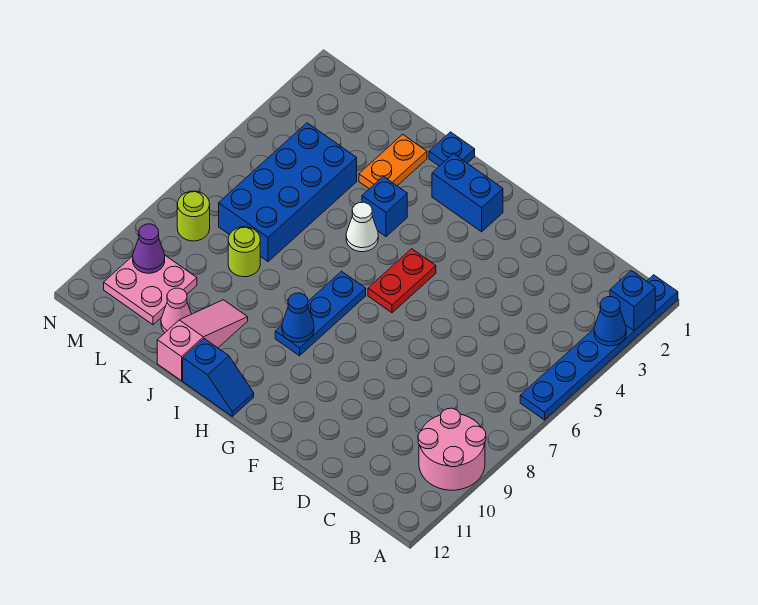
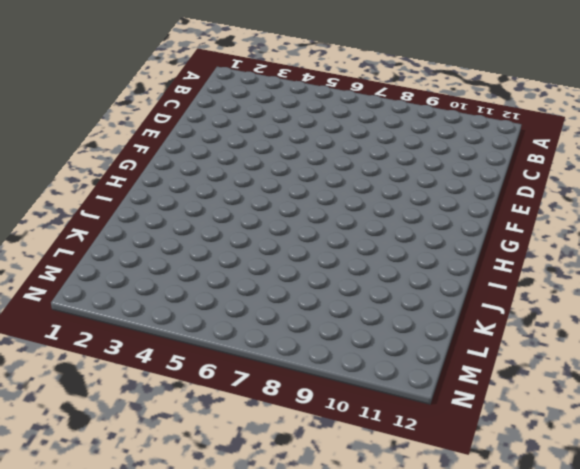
none -> blue 1x6 plate [520,275,678,420]
none -> pink 2x2 round brick [418,408,486,490]
none -> blue 1x2 brick [432,154,503,232]

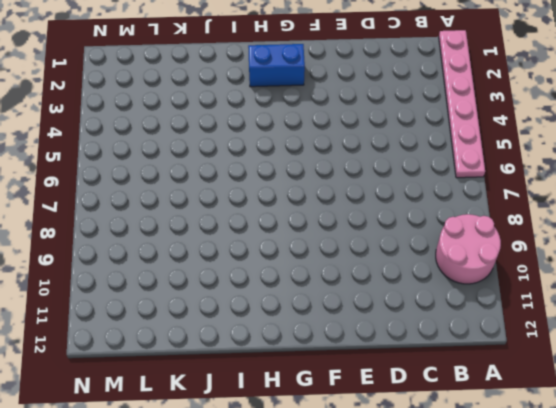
pink 1x6 plate [439,30,485,178] -> blue 1x6 plate [520,275,678,420]
none -> red 1x2 plate [368,249,436,313]
none -> blue 1x3 plate [275,271,366,356]
none -> blue 1x2 slope [183,339,254,416]

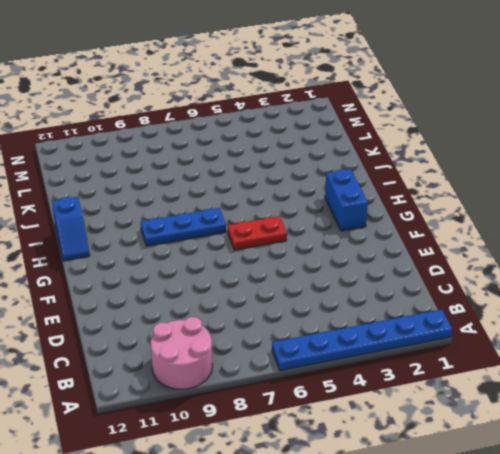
none -> blue 1x1 plate [429,132,475,166]
none -> blue 1x1 brick [362,176,407,236]
none -> white 1x1 cone [346,202,378,252]

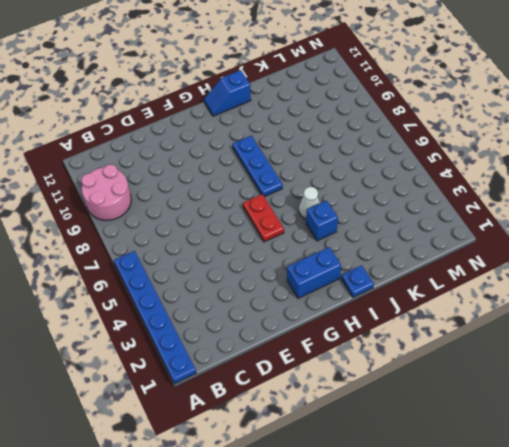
none -> orange 1x2 plate [359,134,427,189]
none -> pink 1x3 slope [157,300,248,381]
none -> blue 2x4 brick [219,123,357,262]

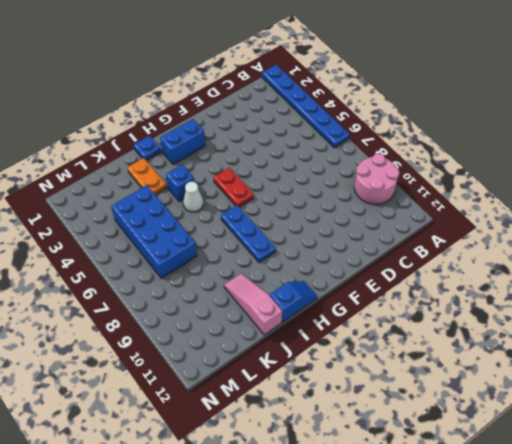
none -> lime 1x1 round brick [228,227,260,277]
none -> pink 1x1 cone [161,288,191,332]
none -> pink 2x2 plate [104,255,197,325]

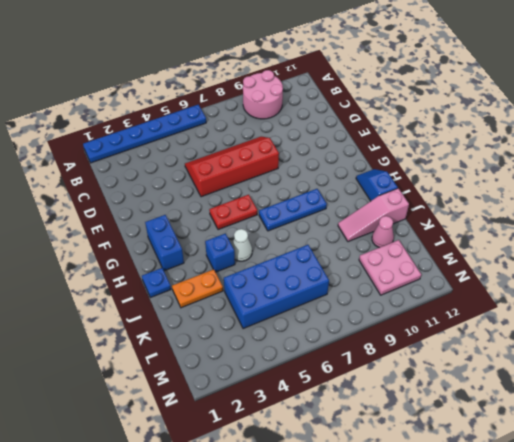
red 2x4 slope [185,137,279,197] -> none
none -> lime 1x1 round brick [228,227,260,277]
none -> lime 1x1 round brick [177,191,210,241]
none -> blue 1x1 brick [610,271,655,331]

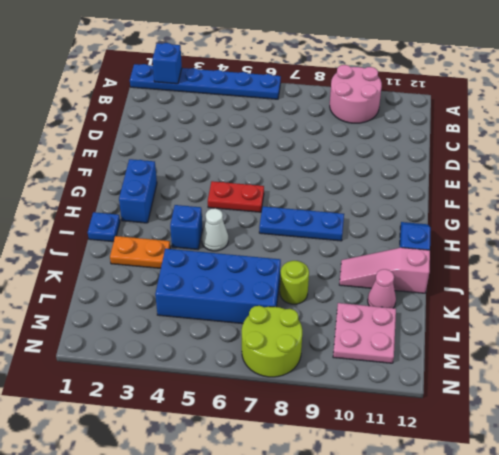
lime 2x2 round brick [242,306,302,377] -> lime 1x1 round brick [177,191,210,241]
none -> blue 1x1 cone [594,297,626,346]
none -> blue 1x1 cone [282,293,314,342]
none -> purple 1x1 cone [133,224,165,273]

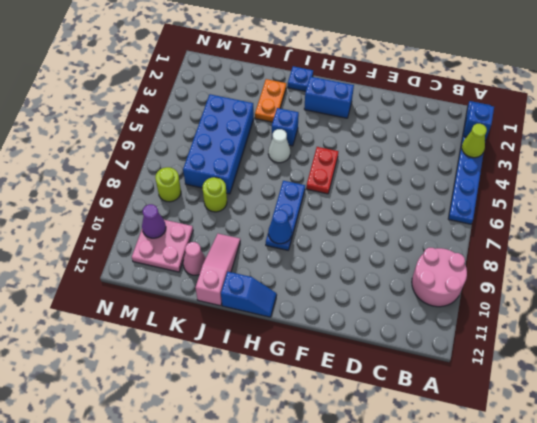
lime 1x1 cone [462,124,487,158] -> blue 1x1 cone [594,297,626,346]

